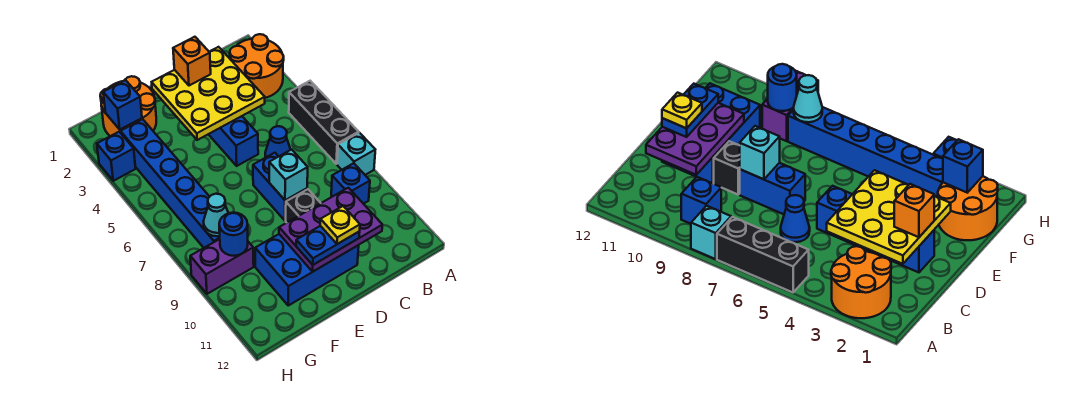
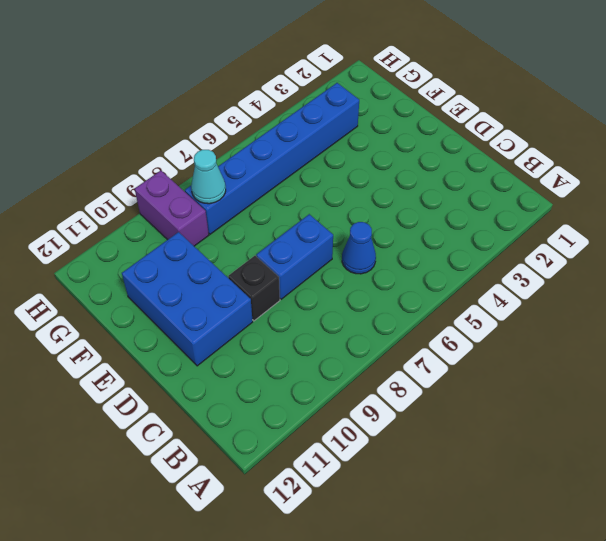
none -> orange 2x2 round brick [230,34,284,98]
none -> black 1x3 brick [289,81,359,164]
none -> cyan 1x1 brick [337,133,375,175]

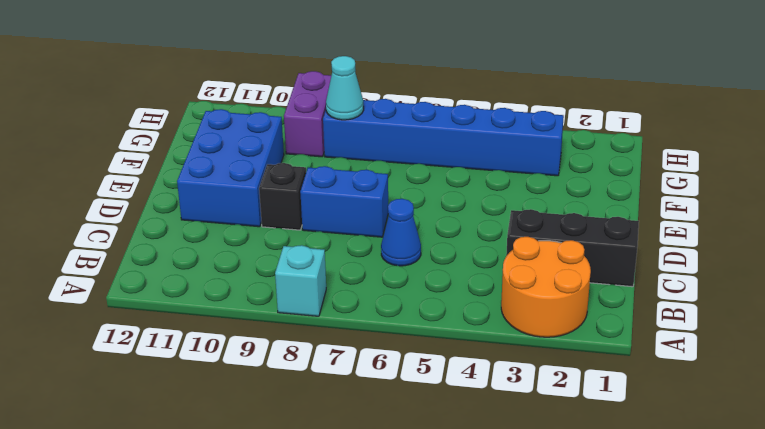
black 1x3 brick [506,209,639,287] -> black 1x3 brick moved to [289,81,359,164]
none -> blue 1x1 brick [331,163,370,204]
none -> blue 1x4 brick [209,116,258,166]
none -> orange 2x2 round brick [100,76,156,136]

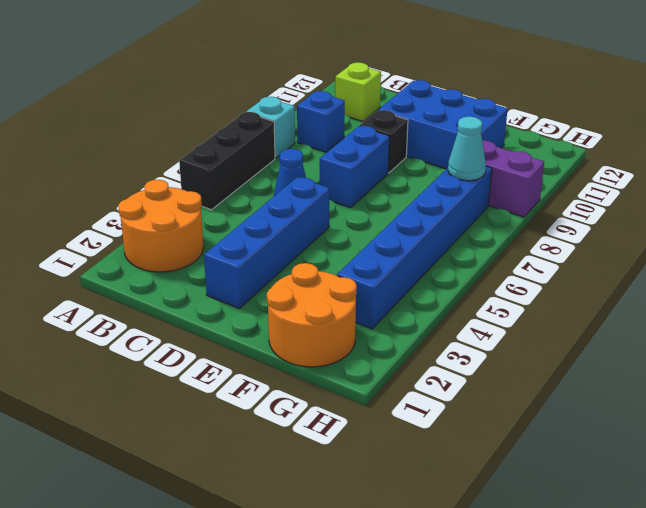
lime 1x1 brick [335,62,381,122] -> none
none -> blue 1x1 brick [97,132,136,181]
none -> yellow 3x3 plate [152,47,265,140]
none -> purple 2x3 plate [279,188,382,272]

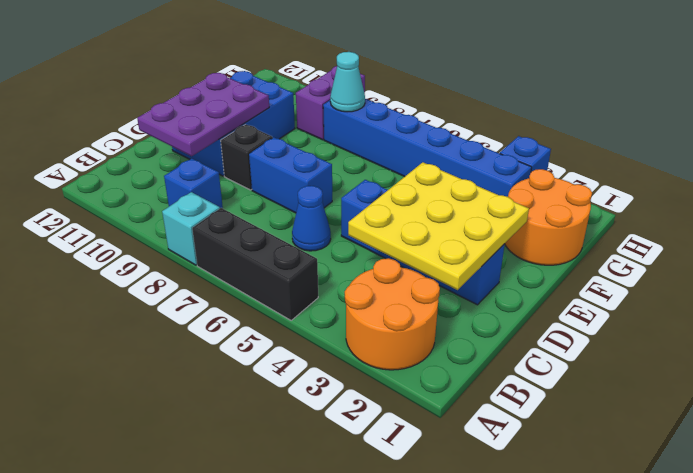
none -> cyan 1x1 brick [269,150,308,200]
none -> blue 1x1 brick [103,80,142,129]
none -> blue 1x1 round brick [219,213,248,256]

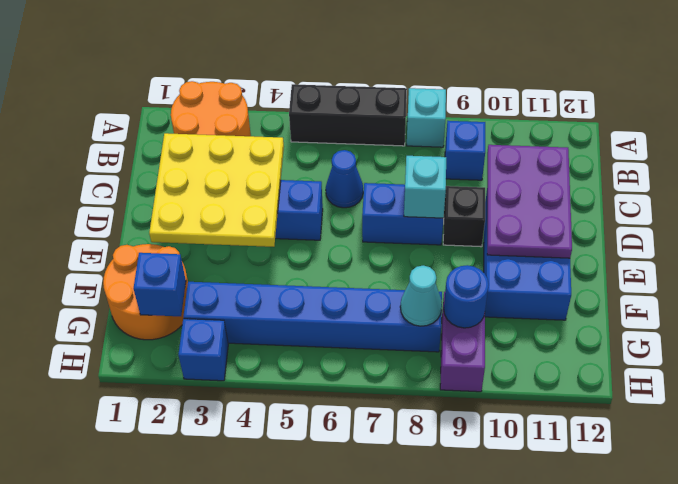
none -> orange 1x1 brick [173,37,211,86]
none -> blue 1x2 plate [296,226,360,265]
none -> yellow 1x1 plate [320,206,360,244]

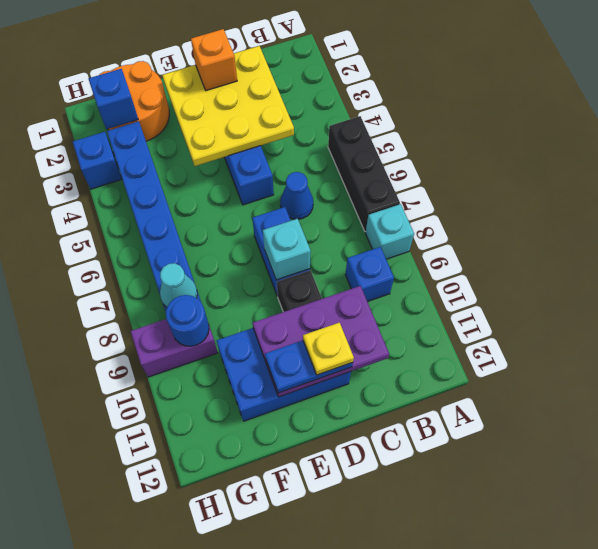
none -> orange 2x2 round brick [230,34,284,98]

